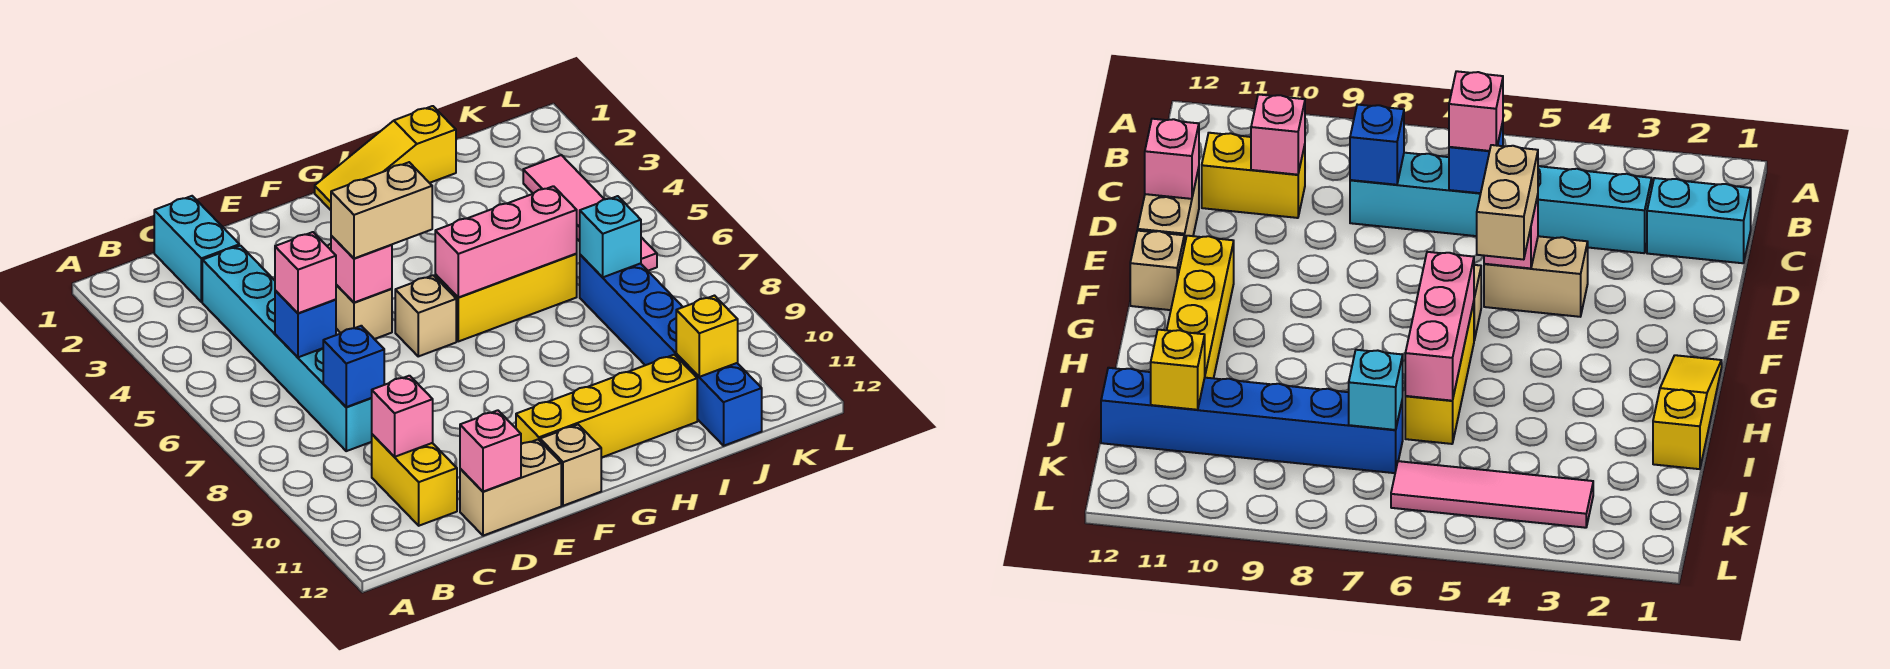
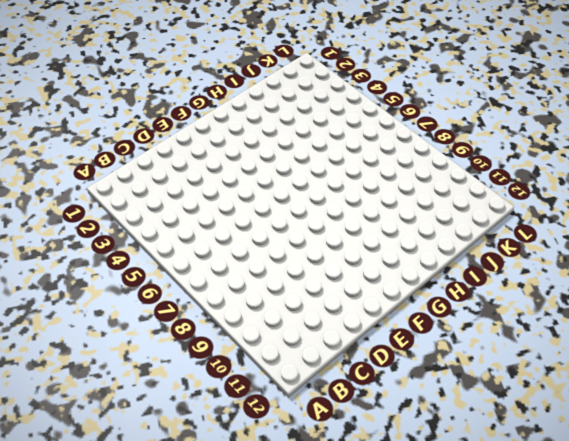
none -> cyan 1x2 brick [154,196,239,302]
none -> cyan 1x6 brick [202,246,372,451]
none -> yellow 1x2 brick [372,434,457,526]

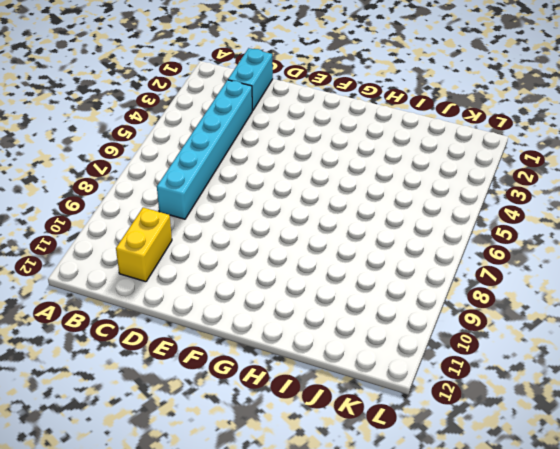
none -> tan 1x2 brick [460,440,561,536]
none -> tan 1x2 brick [327,244,392,339]
none -> tan 1x1 brick [395,275,456,356]

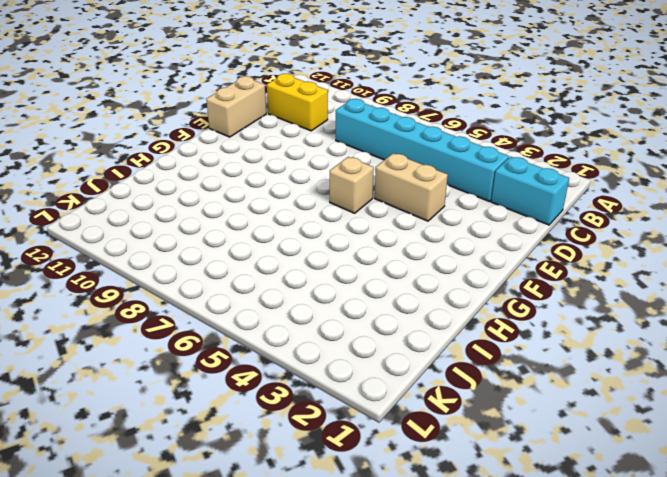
none -> yellow 1x4 brick [516,355,697,458]
none -> tan 1x1 brick [540,425,601,506]
none -> yellow 1x3 slope [315,106,456,210]

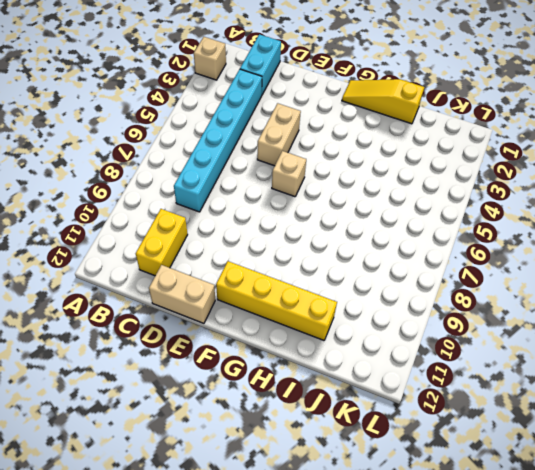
tan 1x1 brick [194,37,226,80] -> tan 1x1 brick moved to [540,425,601,506]
none -> yellow 1x3 brick [435,254,577,341]
none -> blue 1x6 brick [580,255,762,446]
none -> pink 1x4 tile [523,155,657,271]

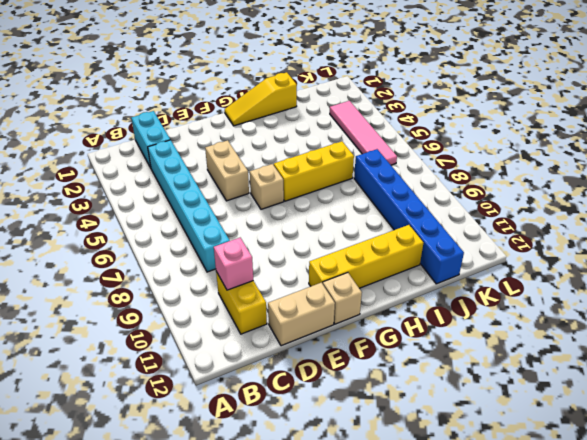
none -> blue 1x1 brick [275,291,336,357]
none -> blue 1x1 brick [323,326,384,407]
none -> pink 1x1 brick [460,410,521,492]

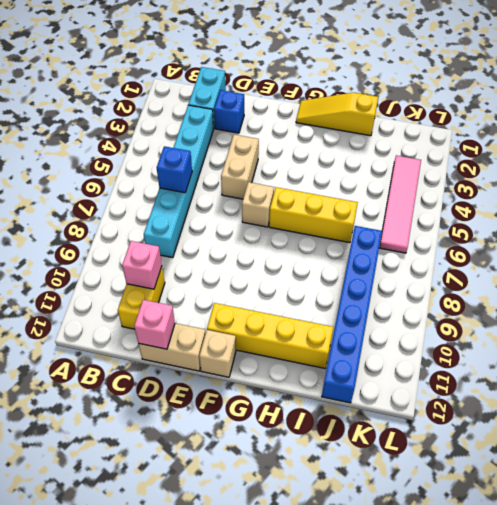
blue 1x1 brick [214,90,244,133] -> blue 1x1 brick moved to [323,326,384,407]
none -> pink 1x1 brick [331,236,392,303]
none -> pink 1x3 brick [435,186,577,297]
none -> cyan 1x1 brick [580,196,641,277]

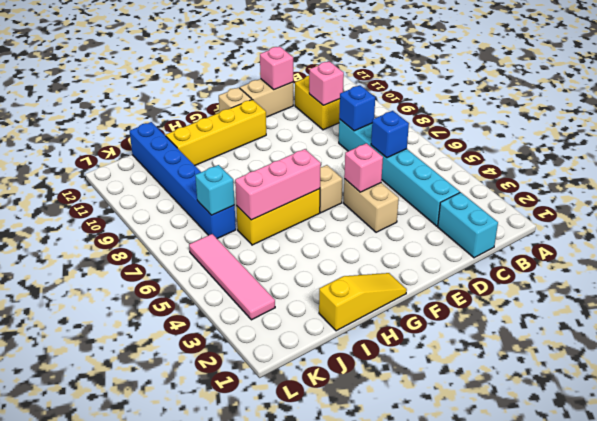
none -> yellow 1x1 brick [676,296,738,377]
none -> pink 1x1 brick [275,232,336,313]
none -> tan 1x2 brick [331,162,432,258]

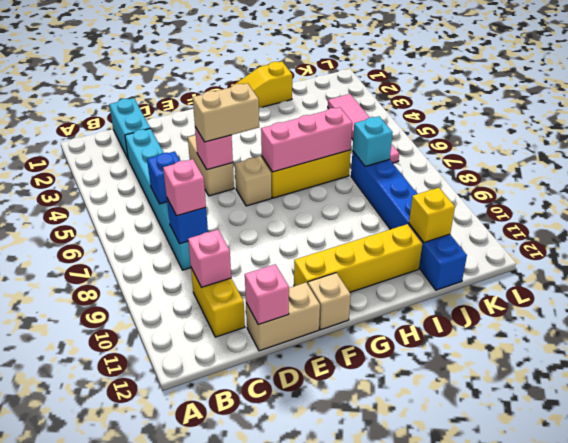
pink 1x1 brick [163,159,206,216] -> pink 1x1 brick moved to [275,232,336,313]

